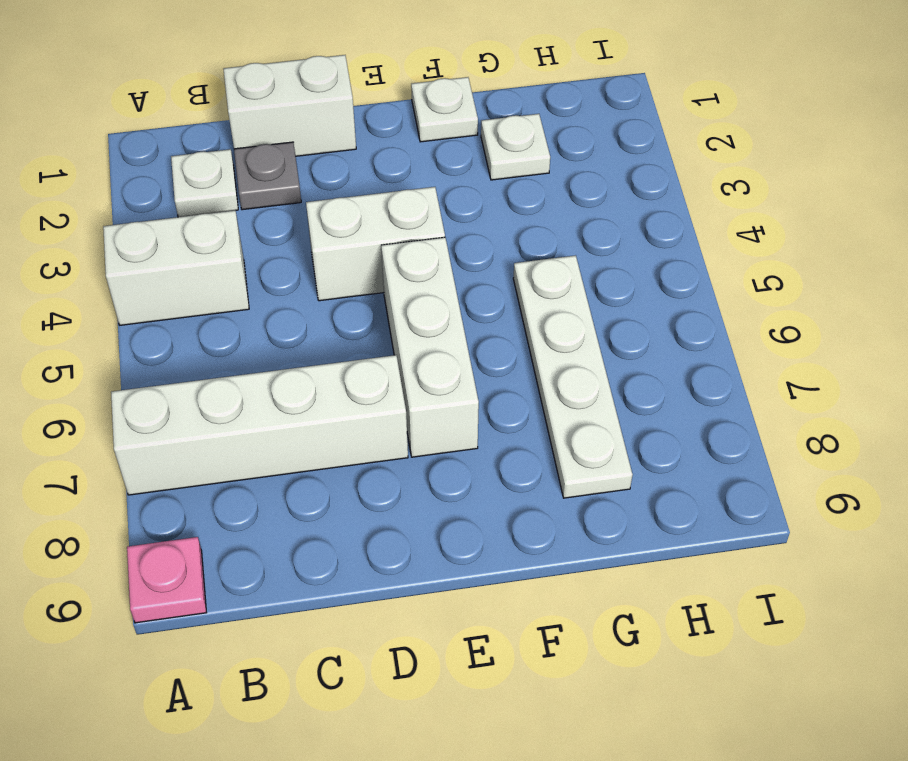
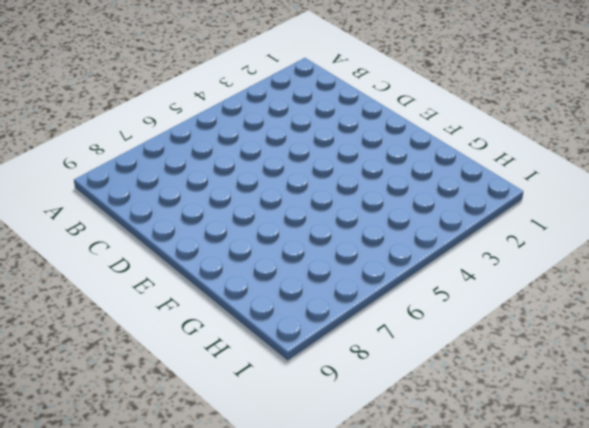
none -> white 1x2 brick [103,210,249,325]
none -> white 1x4 brick [111,355,408,495]

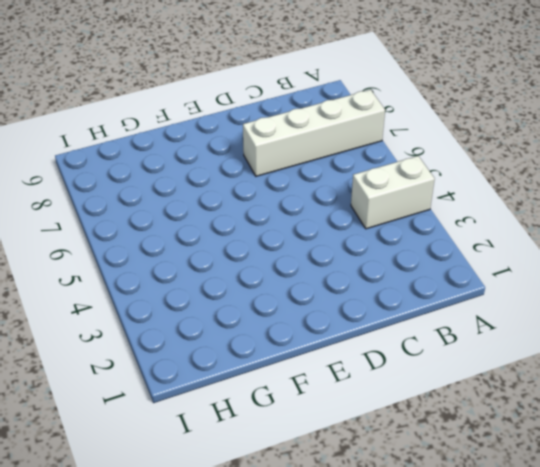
none -> pink 1x1 plate [127,537,206,623]
none -> white 1x1 plate [171,149,238,217]

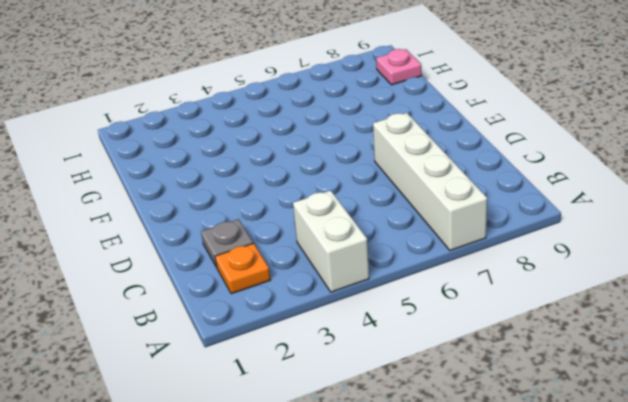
orange 1x1 plate [215,243,270,294] -> white 1x1 plate [171,149,238,217]
pink 1x1 plate [376,49,422,85] -> pink 1x1 plate moved to [127,537,206,623]
none -> white 1x2 brick [223,55,356,156]
none -> white 1x2 brick [306,187,445,301]

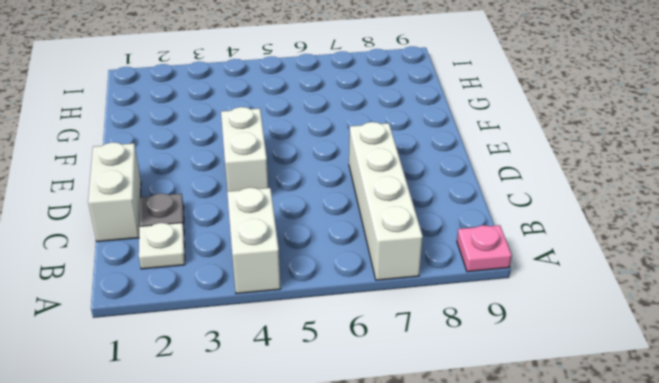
none -> white 1x3 brick [381,237,479,457]
none -> white 1x1 plate [411,77,478,142]

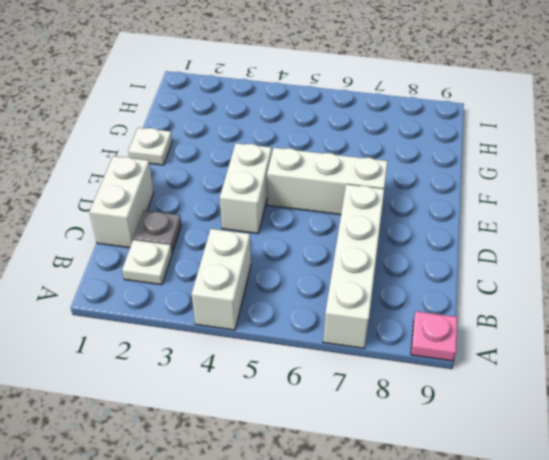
none -> white 1x1 plate [481,114,550,180]
none -> white 1x4 plate [513,255,633,498]

